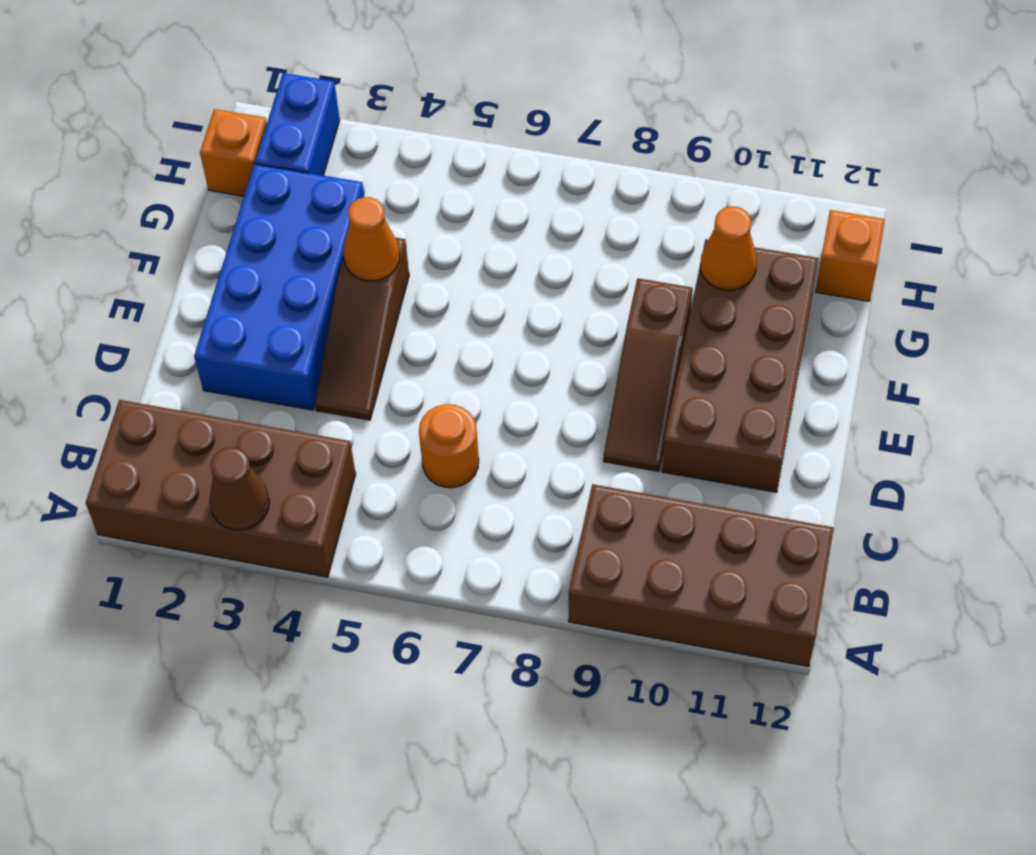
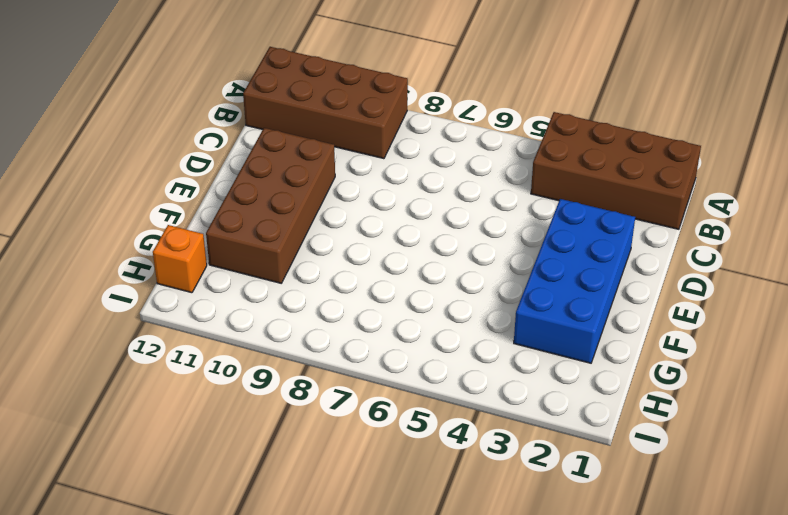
none -> orange 1x1 round brick [419,404,479,488]
none -> brown 1x3 slope [315,237,409,420]
none -> brown 1x3 slope [603,278,692,471]

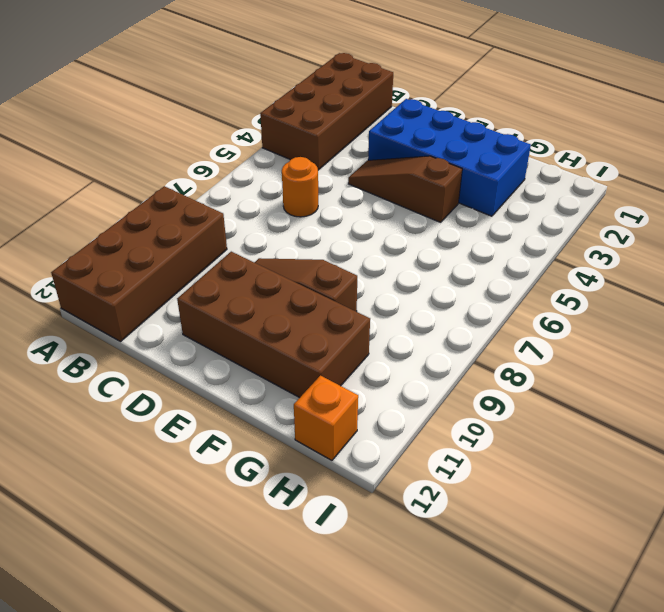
none -> orange 1x1 brick [200,109,267,196]
none -> blue 1x2 brick [255,73,340,175]
none -> brown 1x1 cone [209,447,269,530]

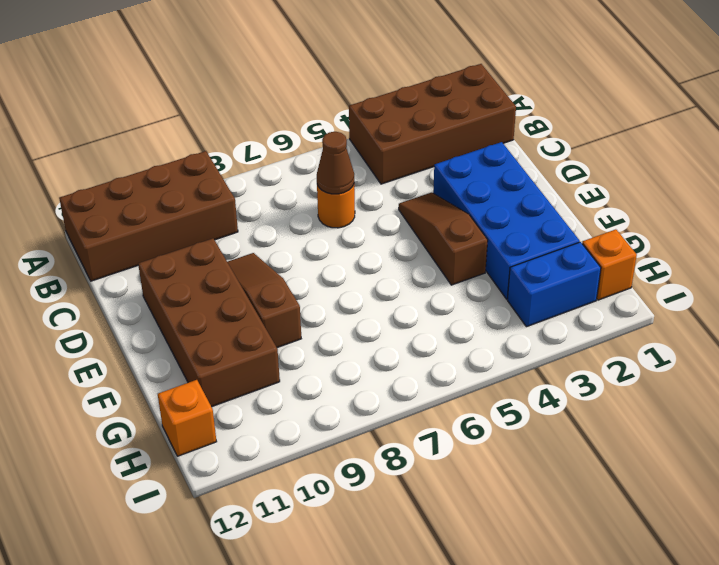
brown 1x1 cone [317,132,354,194] -> brown 1x1 cone moved to [209,447,269,530]
blue 1x2 brick [507,242,601,327] -> blue 1x2 brick turned to [255,73,340,175]
none -> orange 1x1 cone [343,197,400,281]
none -> orange 1x1 cone [701,207,757,290]

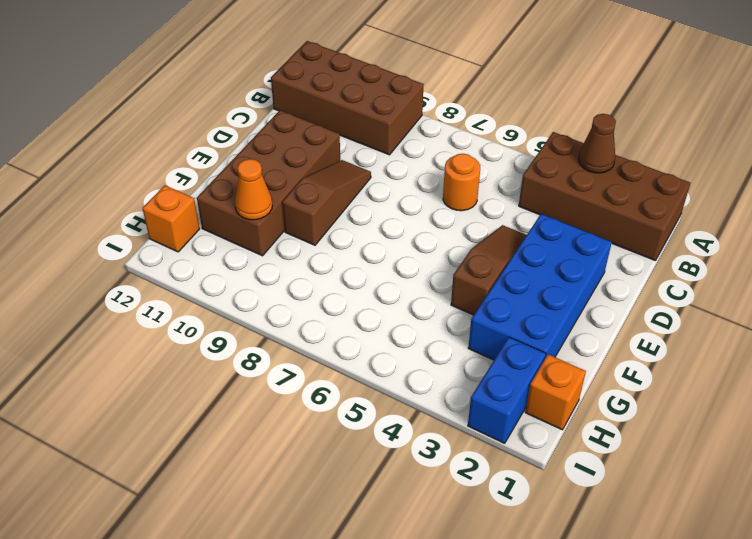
none -> orange 1x1 cone [343,197,400,281]

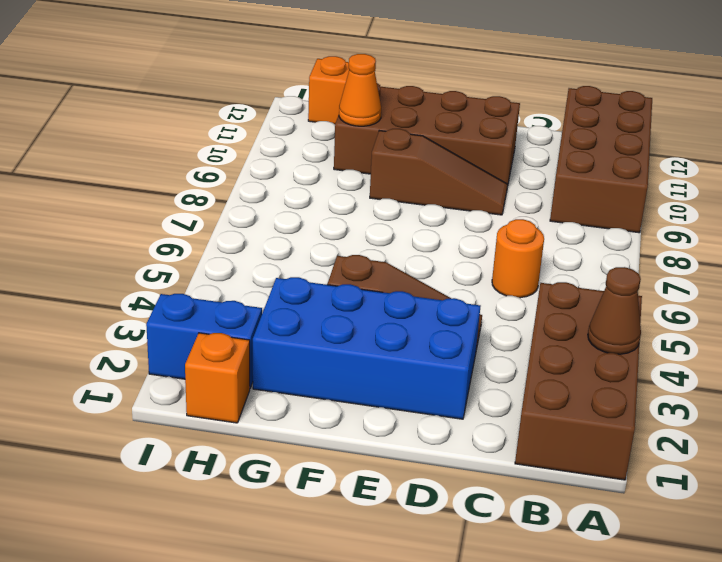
none -> orange 1x1 cone [343,197,400,281]

